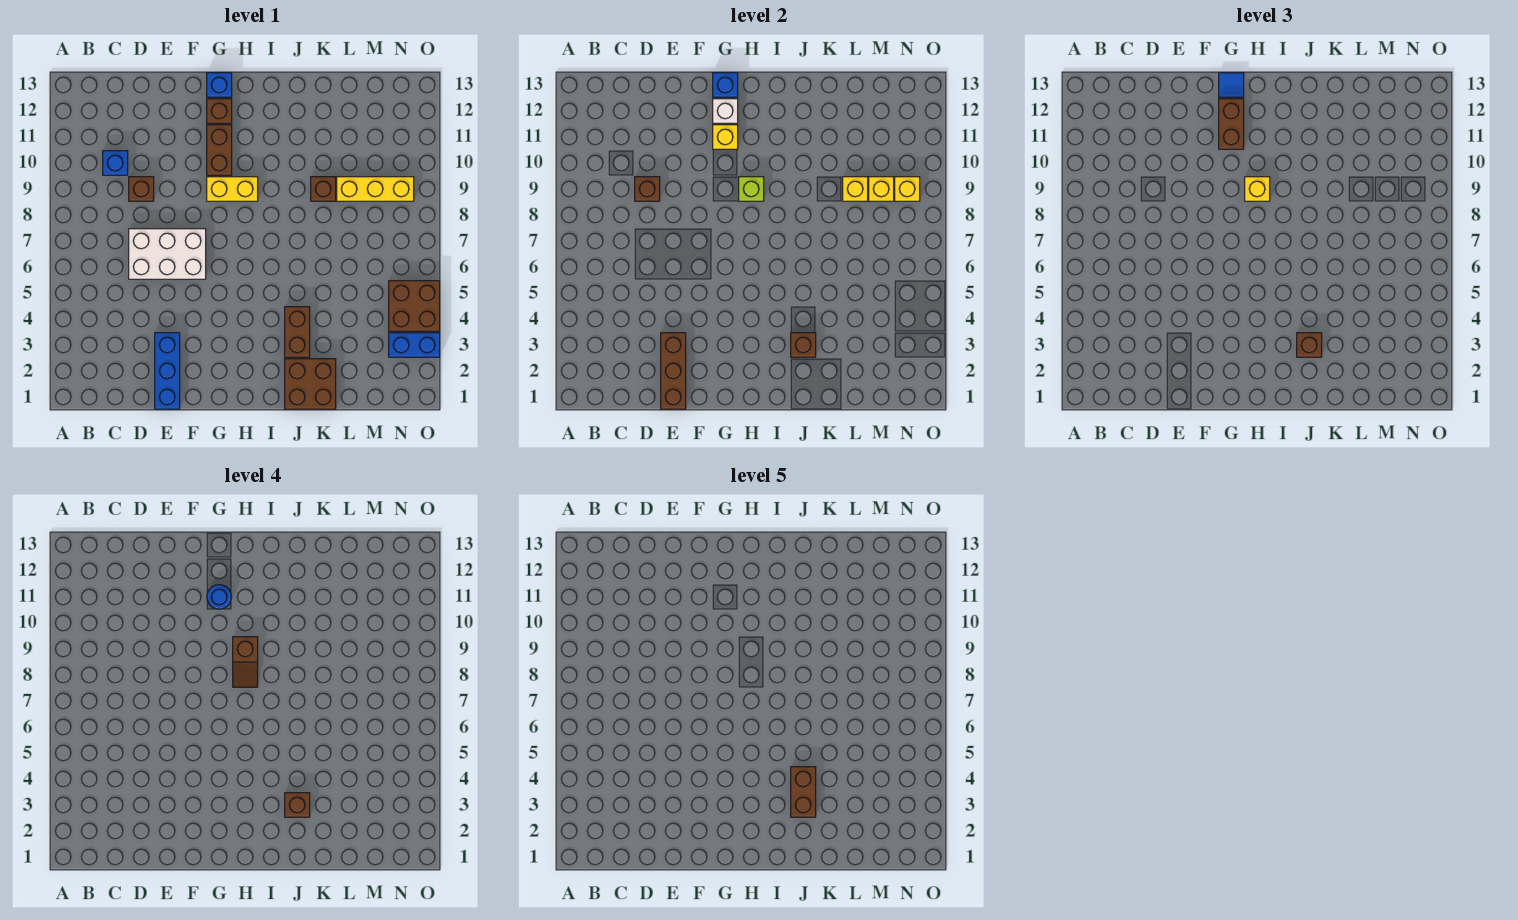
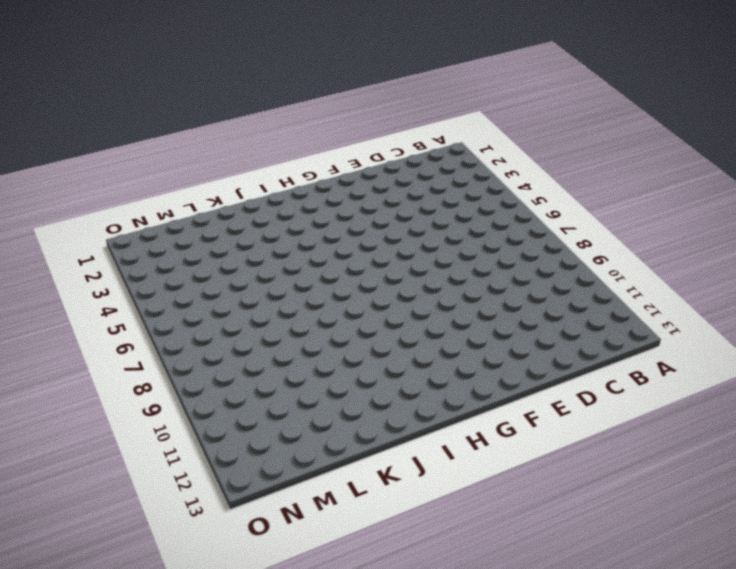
none -> blue 1x1 brick [103,151,128,175]
none -> white 2x3 brick [129,229,206,279]
none -> brown 1x1 brick [129,177,154,201]
none -> blue 1x3 brick [155,333,180,409]

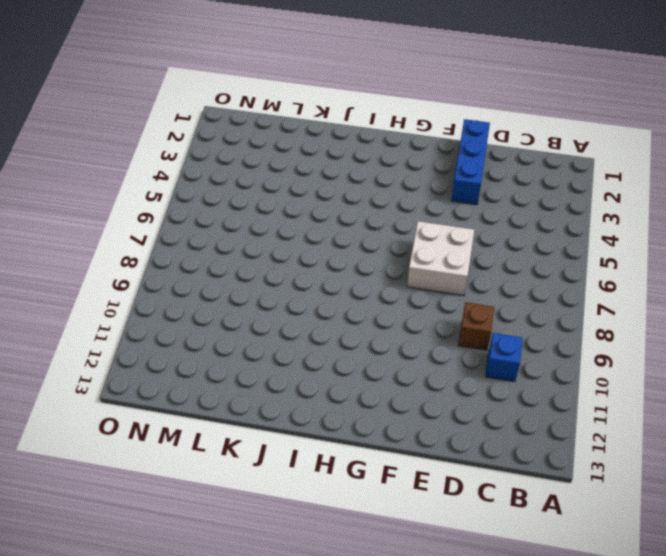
white 2x2 brick [407,221,474,296] -> white 2x3 brick [129,229,206,279]
none -> yellow 1x2 brick [207,177,258,201]
none -> brown 1x2 brick [207,125,232,175]
none -> brown 1x1 brick [207,99,232,123]
none -> blue 1x1 brick [207,73,232,97]

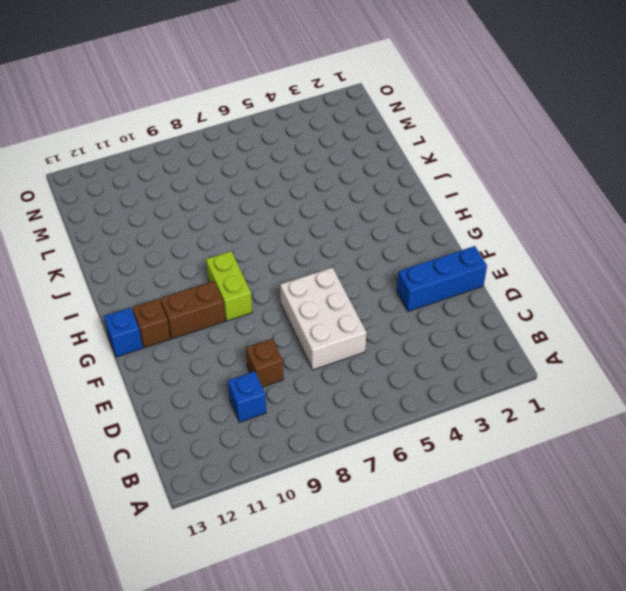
lime 1x2 brick [206,251,252,321] -> yellow 1x2 brick [207,177,258,201]
none -> brown 2x2 brick [285,359,336,409]
none -> brown 1x2 brick [285,307,310,357]
none -> brown 1x1 brick [311,177,336,201]
none -> yellow 1x3 brick [337,177,414,201]

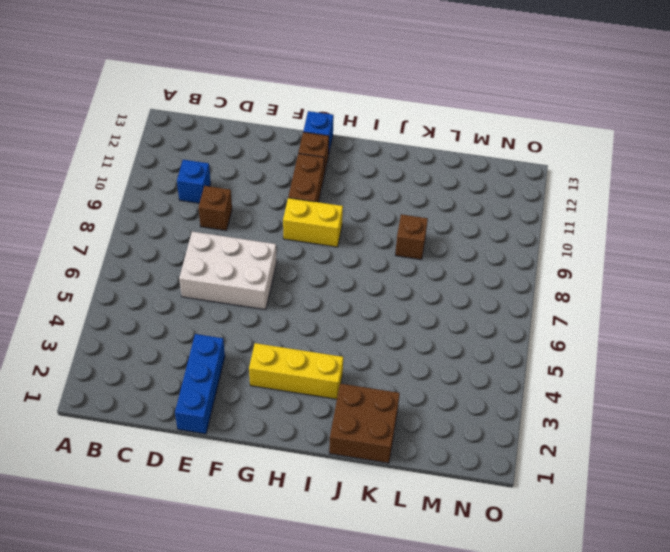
yellow 1x3 brick [249,343,343,399] -> yellow 1x3 brick moved to [337,177,414,201]
none -> brown 1x2 brick [285,307,310,357]
none -> blue 1x2 brick [389,333,440,357]
none -> brown 2x2 brick [389,281,440,331]
none -> brown 1x1 brick [635,177,660,201]

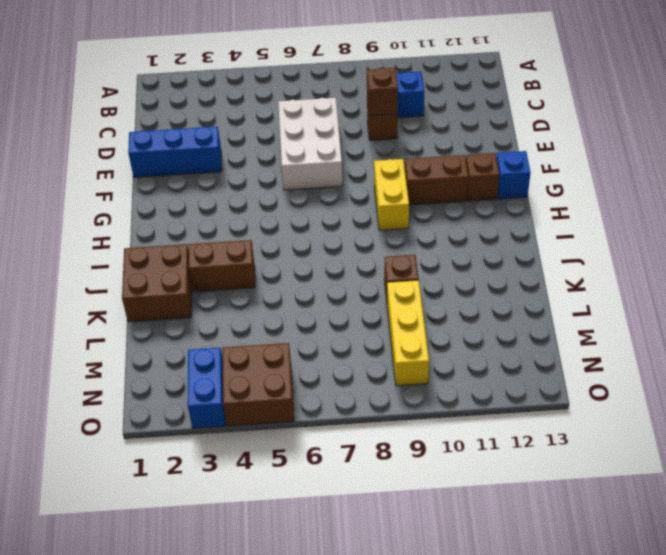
none -> brown 1x3 brick [661,333,686,409]
none -> yellow 1x1 brick [713,125,738,149]
none -> white 1x1 brick [713,99,738,123]
none -> blue 1x1 brick [713,73,738,97]

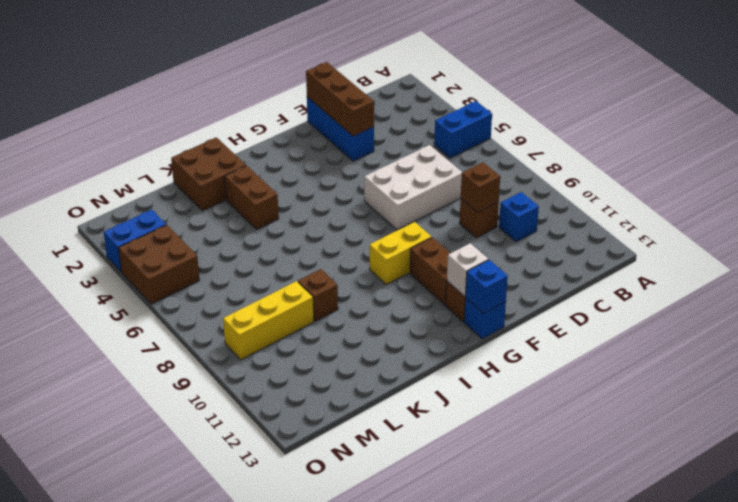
blue 1x2 brick [434,101,492,158] -> none
none -> yellow 1x1 brick [713,125,738,149]
none -> lime 1x1 brick [739,177,764,201]
none -> brown 1x1 brick [791,333,816,357]
none -> yellow 1x1 brick [843,177,868,201]

